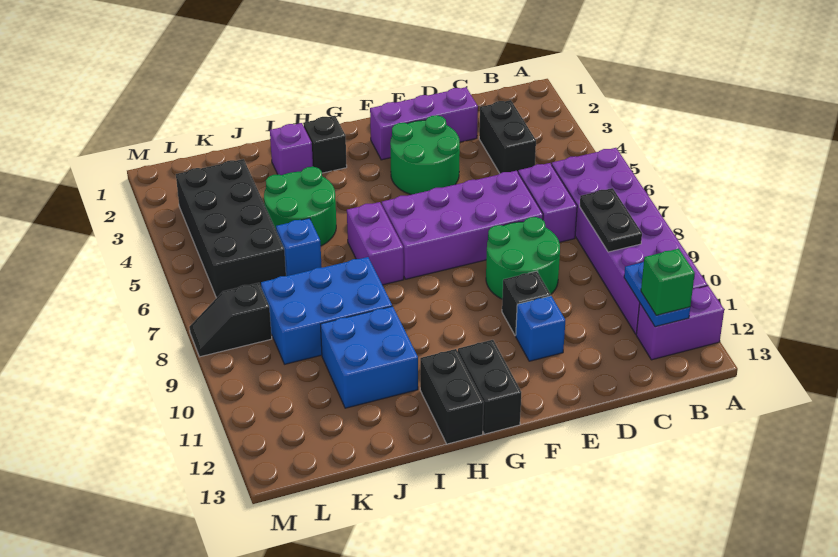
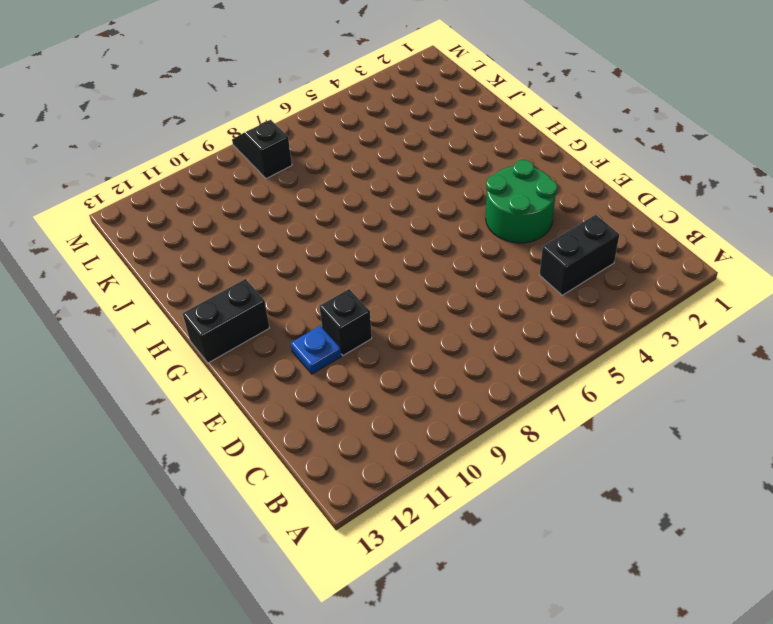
blue 1x1 plate [291,326,341,374] -> blue 1x1 brick [516,296,565,361]
none -> purple 2x6 brick [552,148,708,334]
none -> purple 1x2 brick [636,286,724,360]
none -> purple 1x2 brick [518,163,577,242]

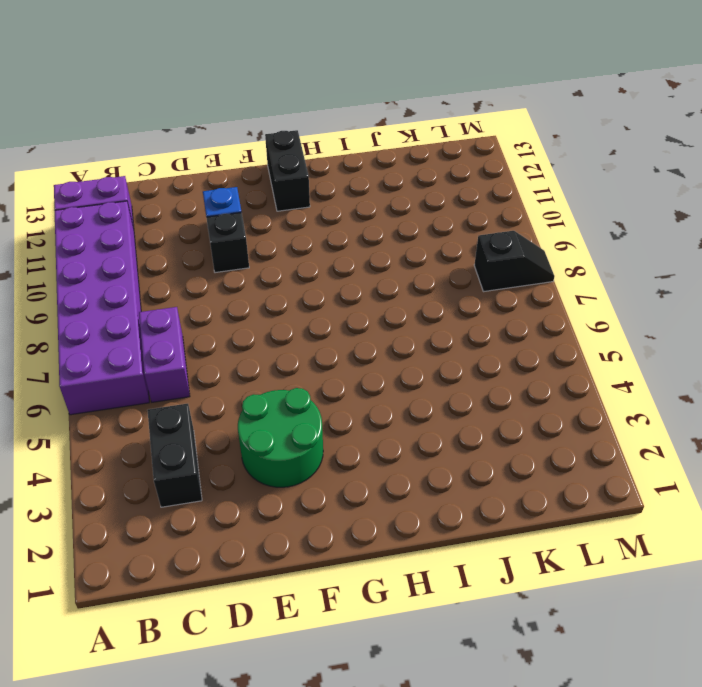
none -> purple 1x3 brick [370,87,478,160]
none -> purple 2x4 brick [382,171,543,279]
none -> green 2x2 round brick [486,217,560,299]

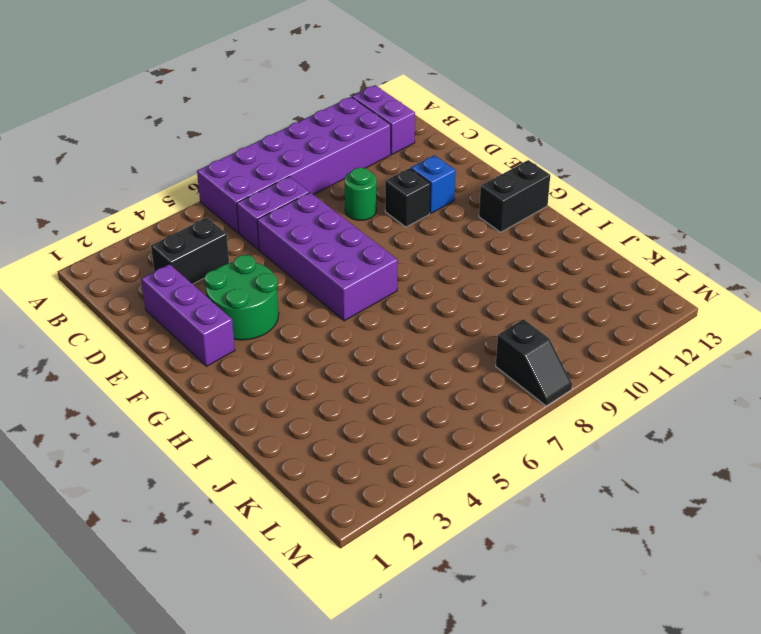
green 1x1 round brick [345,168,377,220] -> green 2x2 round brick [486,217,560,299]
none -> black 1x1 brick [304,116,347,173]
none -> purple 1x2 brick [347,202,404,285]
none -> black 1x2 brick [420,349,484,444]

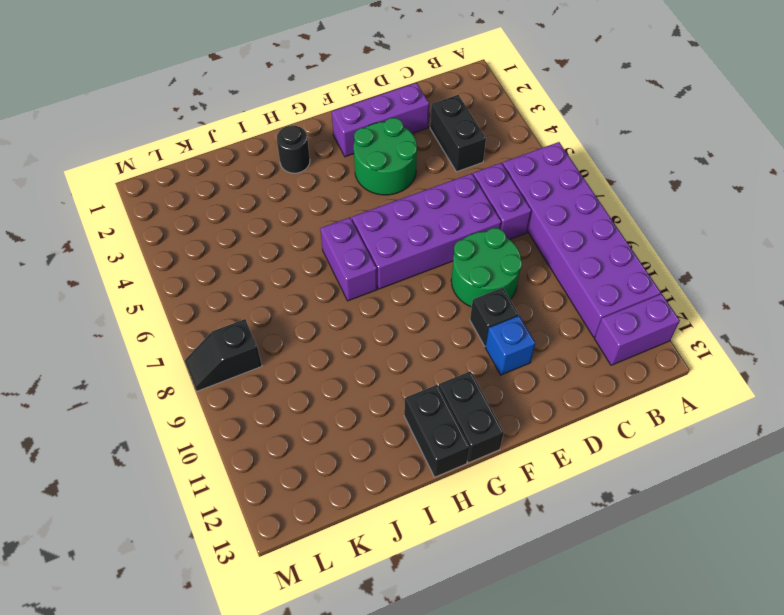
black 1x1 round brick [277,125,310,173] -> black 1x1 brick [304,116,347,173]
none -> purple 1x1 brick [270,123,313,175]
none -> green 2x2 round brick [264,167,336,246]
none -> blue 2x3 brick [261,257,392,364]

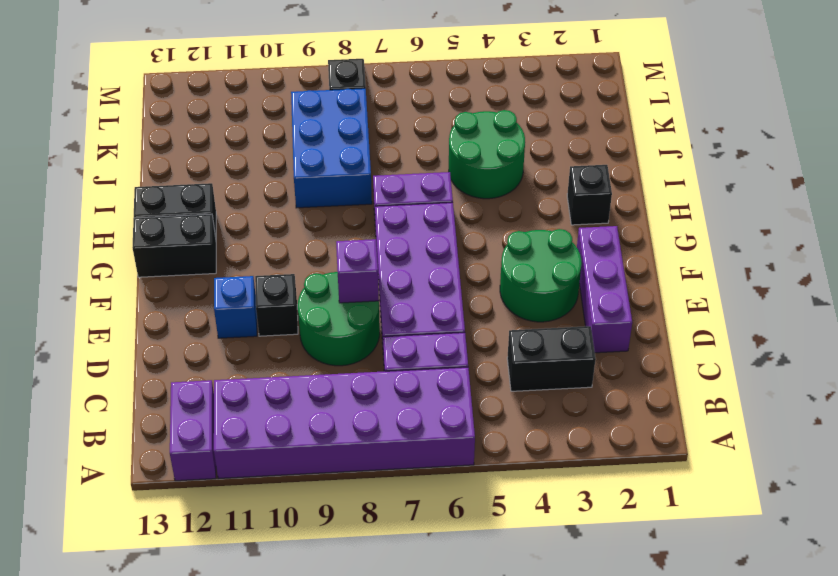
purple 1x1 brick [336,239,379,303] -> purple 1x1 brick moved to [270,123,313,175]
none -> blue 2x2 brick [321,306,418,408]
none -> blue 1x1 brick [276,218,322,276]
none -> black 2x4 brick [176,159,286,298]

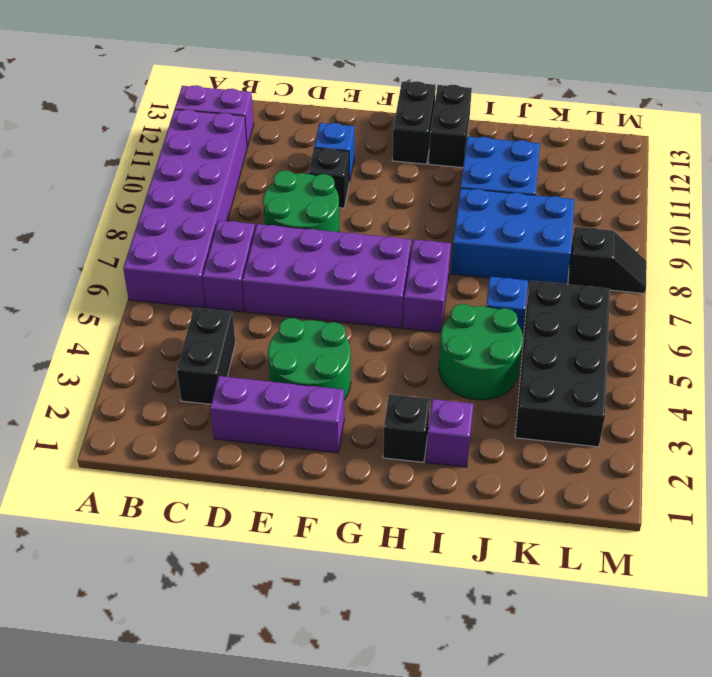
none -> black 1x2 plate [580,188,642,252]
none -> blue 1x2 plate [624,262,690,327]
none -> green 1x1 brick [641,249,695,315]

